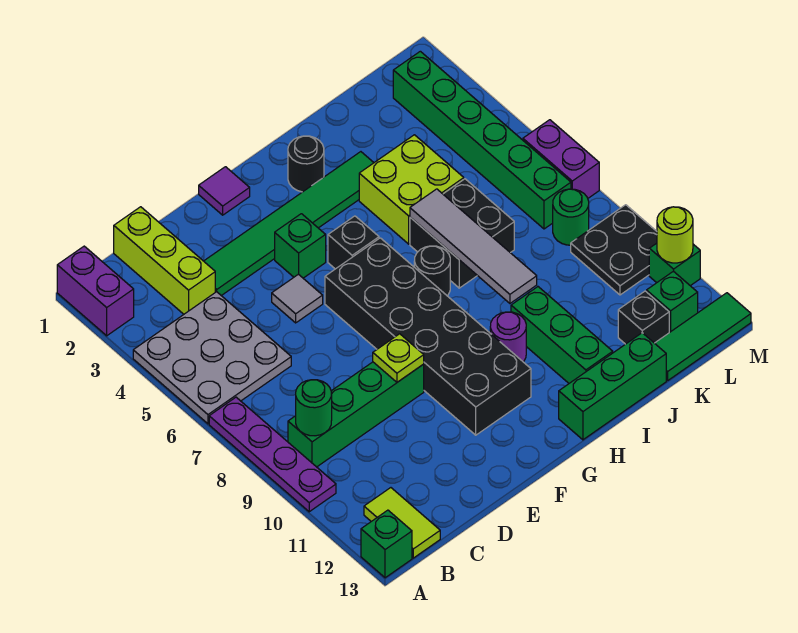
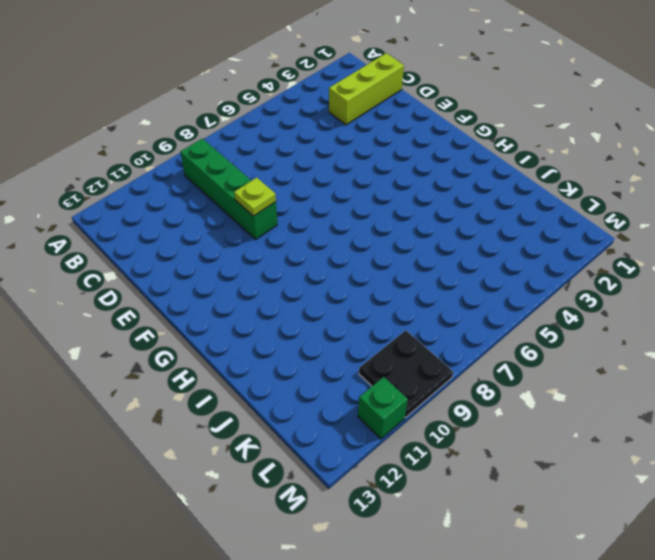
none -> purple 1x2 brick [57,246,134,336]
none -> grey 3x3 plate [133,292,291,424]
none -> purple 1x4 plate [209,397,336,512]
none -> green 1x1 brick [361,510,412,578]

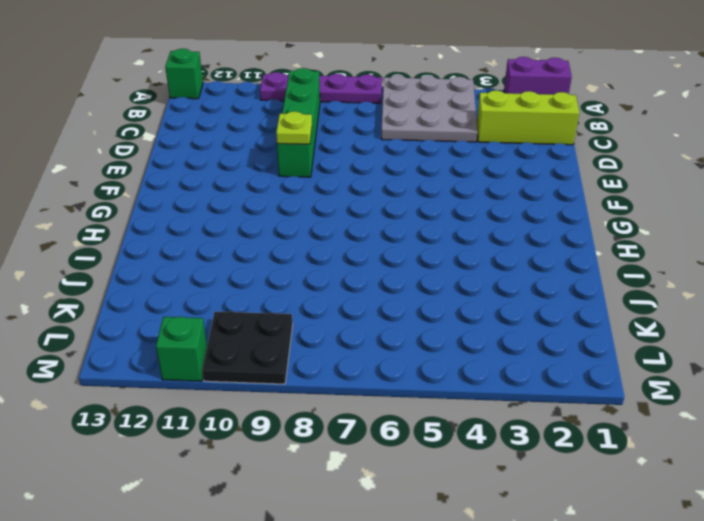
none -> lime 1x2 tile [364,488,440,558]
none -> green 1x6 tile [204,152,374,296]
none -> grey 1x1 tile [272,274,323,323]
none -> purple 1x1 tile [199,167,250,215]

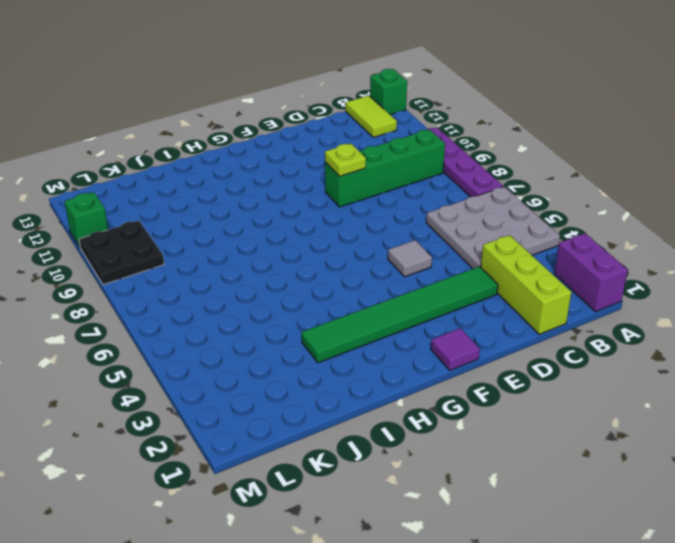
none -> green 1x1 brick [275,214,326,278]
none -> black 2x6 brick [325,238,531,435]
none -> black 1x1 brick [328,216,379,269]
none -> black 1x1 round brick [288,136,324,192]

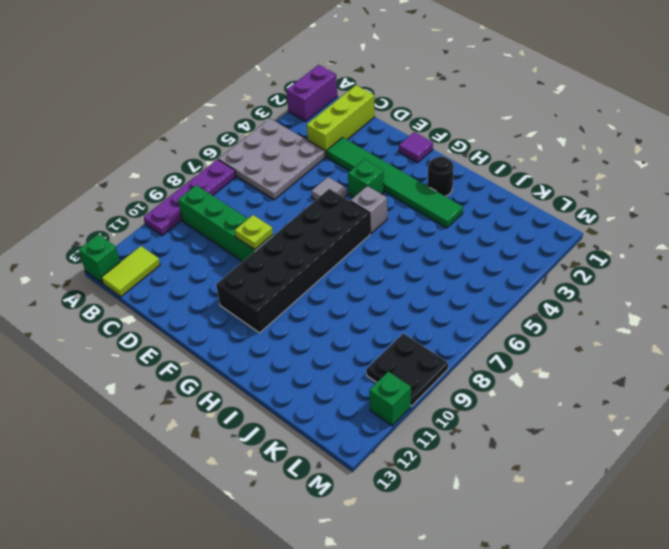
grey 1x1 brick [351,186,387,234] -> black 1x1 brick [328,216,379,269]
none -> black 1x1 round brick [414,246,450,296]
none -> purple 1x1 round brick [490,312,526,362]
none -> green 1x3 brick [559,333,666,440]
none -> lime 2x2 brick [359,135,464,244]

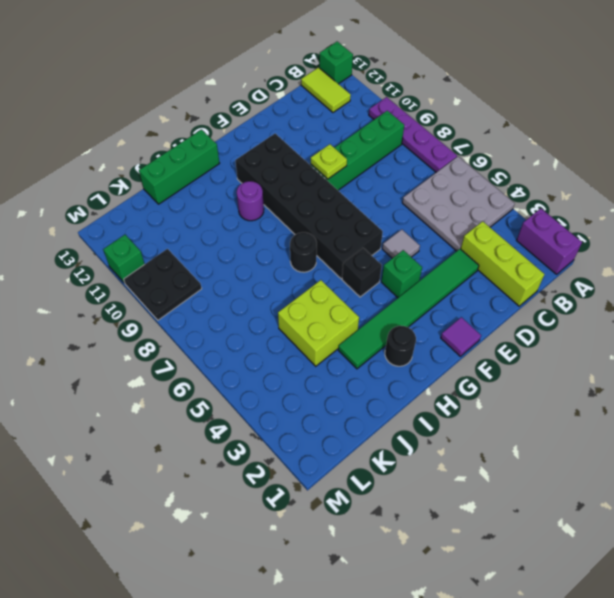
none -> black 2x2 brick [410,179,514,288]
none -> green 1x3 brick [511,287,613,383]
none -> black 1x1 brick [618,291,669,344]
none -> green 1x3 tile [655,293,751,380]

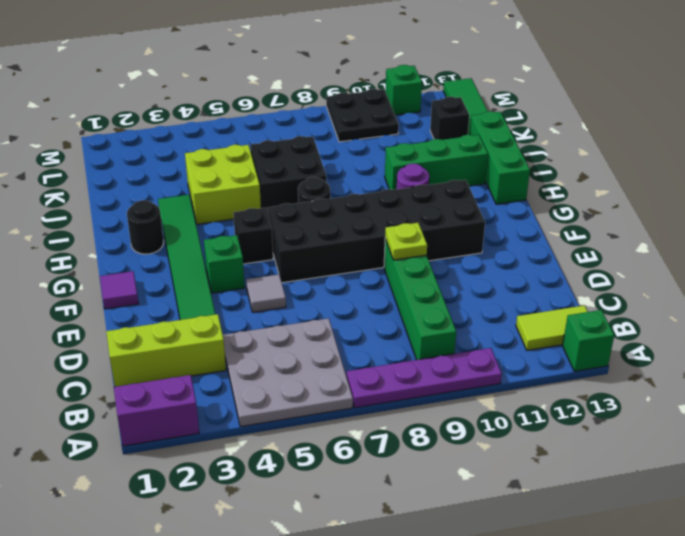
none -> green 1x6 brick [393,51,571,229]
none -> green 1x1 round brick [553,189,589,245]
none -> green 1x1 brick [647,271,698,333]
none -> purple 1x2 brick [523,120,599,198]

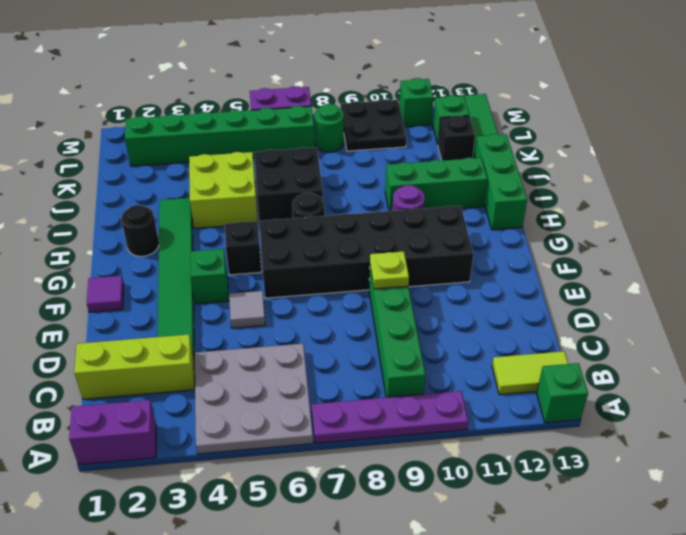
none -> green 1x1 round brick [296,380,332,436]
none -> grey 1x4 tile [410,189,537,303]
none -> lime 1x1 round brick [657,207,693,263]

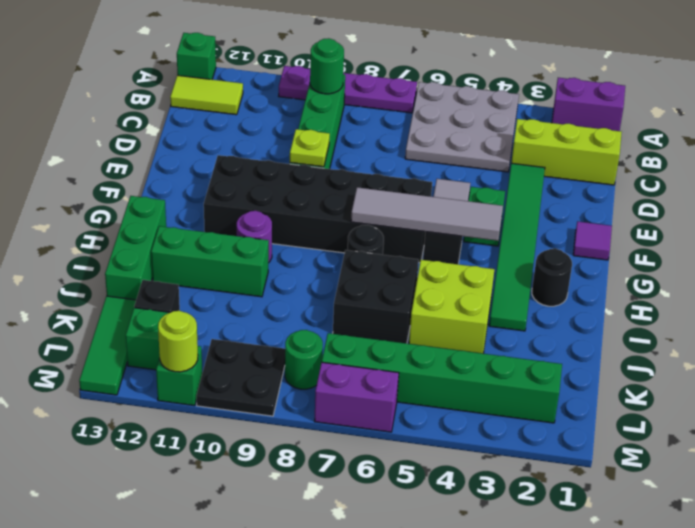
grey 1x4 tile [351,187,503,241] -> grey 1x4 tile moved to [410,189,537,303]

